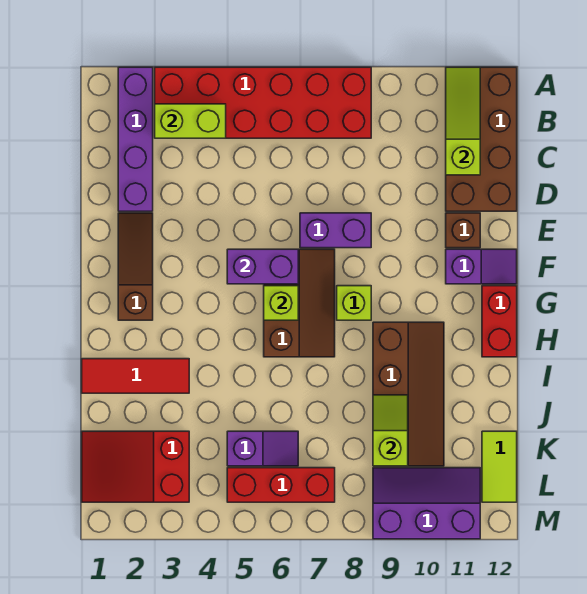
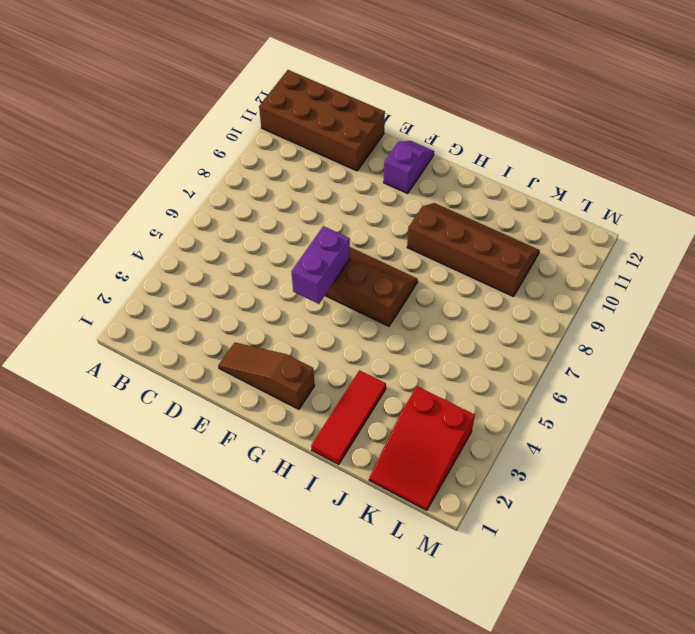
none -> purple 1x4 brick [118,67,153,211]
none -> red 2x6 brick [155,67,371,138]
none -> purple 1x2 brick [300,213,371,248]

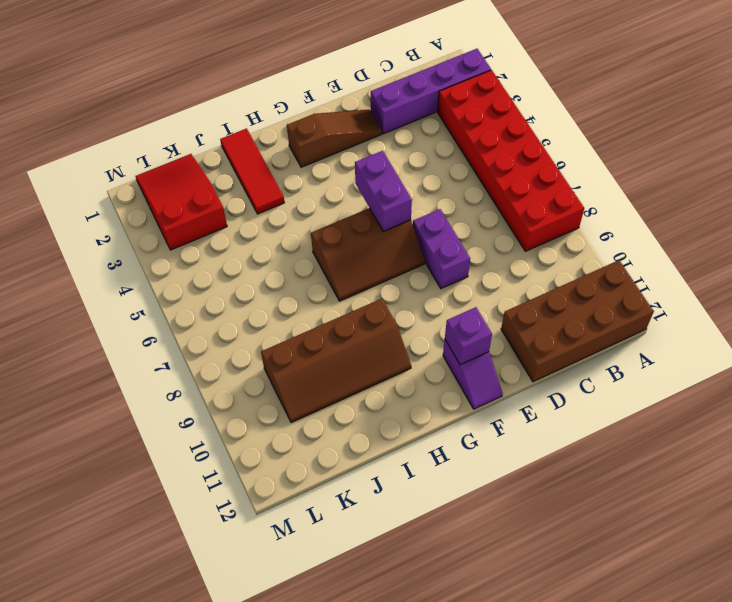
purple 1x1 brick [445,307,492,365] -> none
none -> brown 1x1 brick [446,213,480,248]
none -> lime 1x1 brick [337,286,371,320]
none -> red 1x2 brick [482,286,517,357]

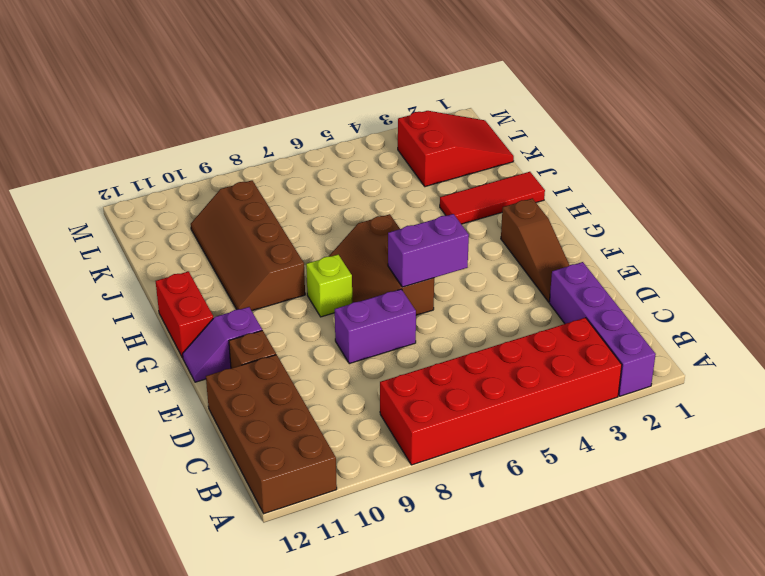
none -> purple 1x2 slope [227,431,298,466]
none -> lime 1x2 tile [482,431,517,502]
none -> red 1x3 brick [227,468,335,502]

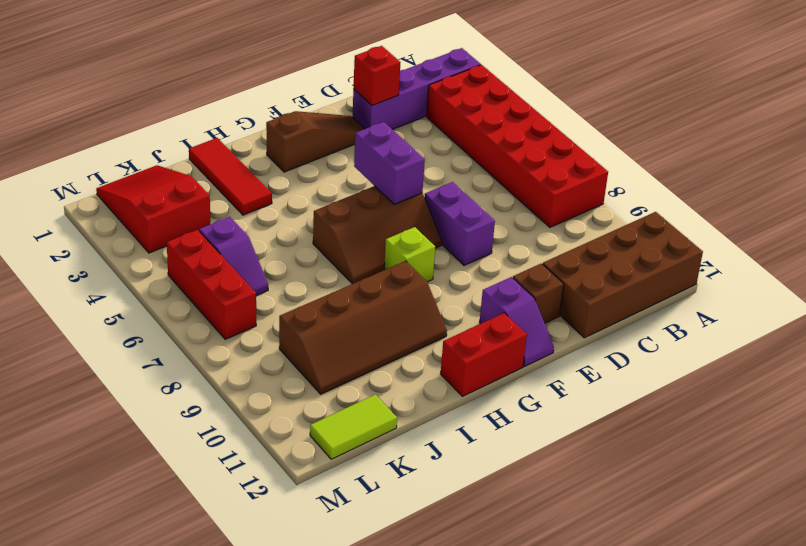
red 1x1 brick [353,46,400,105] -> none
none -> purple 2x3 slope [373,468,480,539]
none -> lime 1x3 slope [446,67,480,175]
none -> lime 1x2 brick [155,104,226,138]

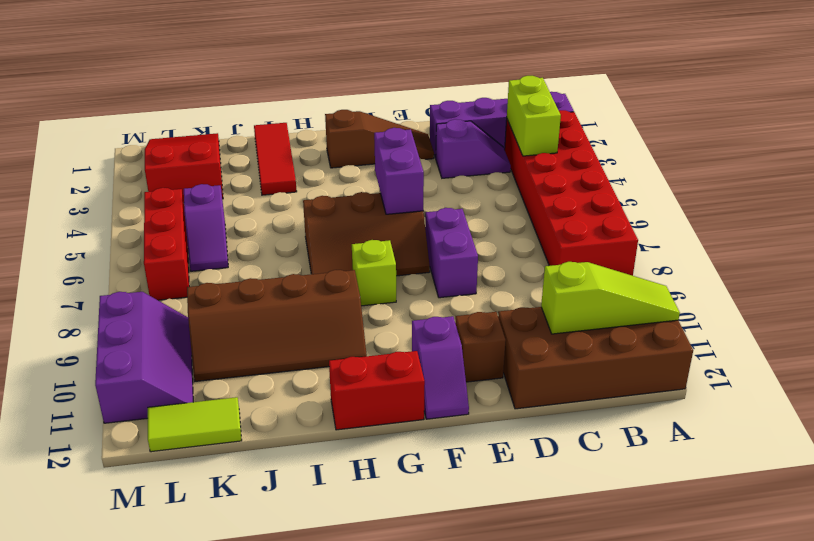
purple 1x2 slope [436,119,511,178] -> none
none -> lime 1x1 brick [264,286,298,320]
none -> lime 1x2 slope [373,395,408,466]

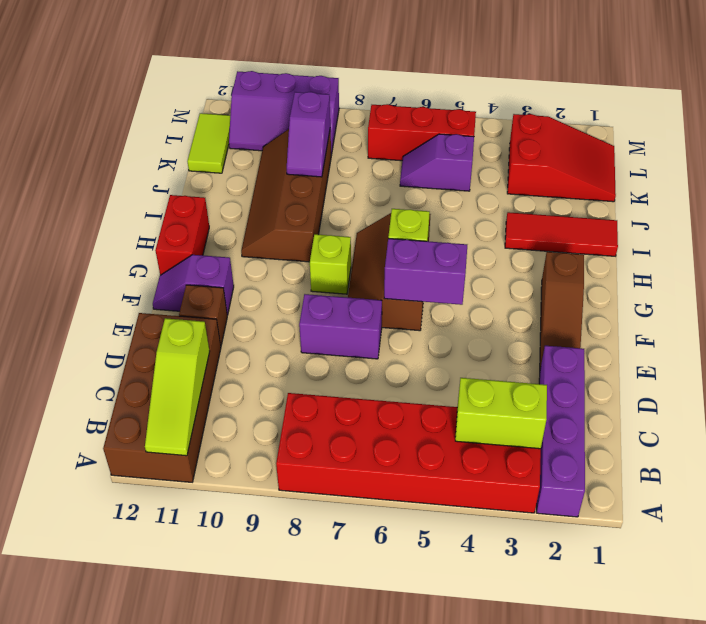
purple 1x2 slope [287,92,330,177] -> lime 1x2 slope [373,395,408,466]

